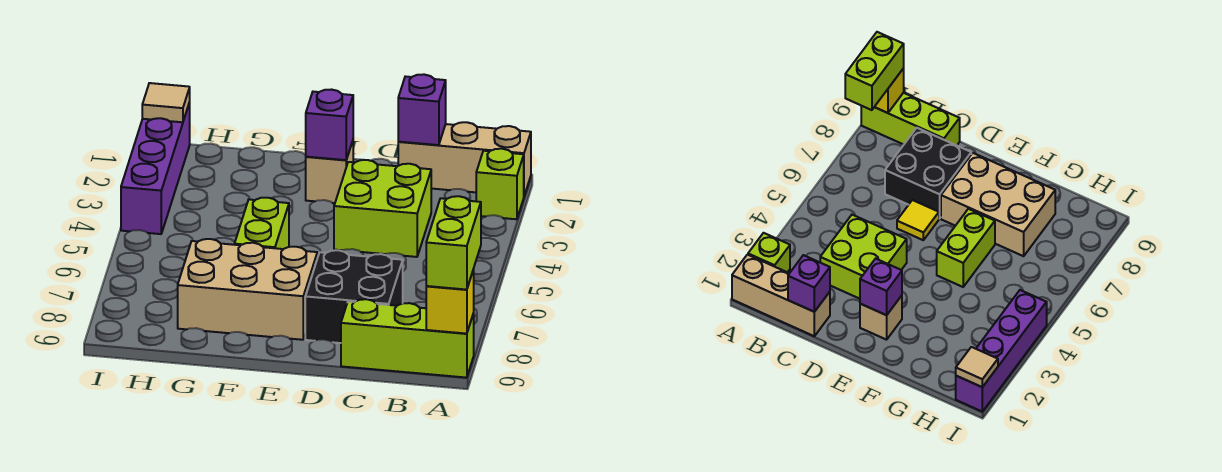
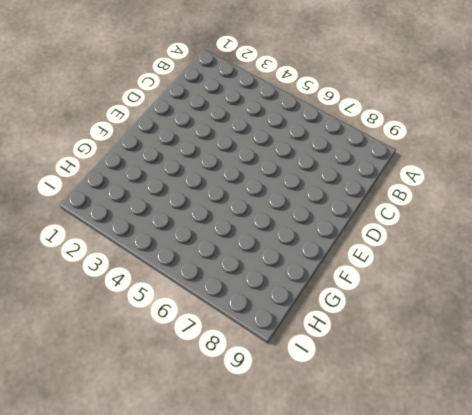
none -> tan 1x3 brick [398,122,531,196]
none -> lime 1x1 brick [476,149,524,219]
none -> lime 1x3 brick [341,299,474,378]

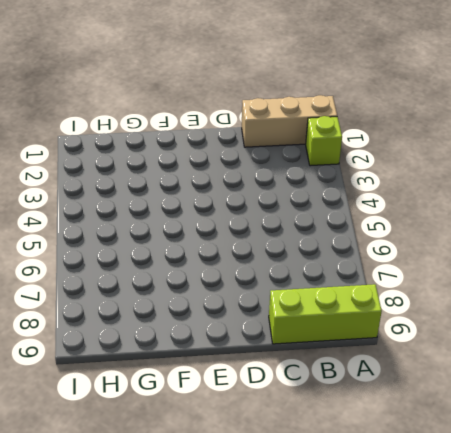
none -> lime 2x2 brick [334,160,431,257]
none -> black 2x2 brick [305,250,403,343]
none -> yellow 1x1 tile [897,200,939,240]

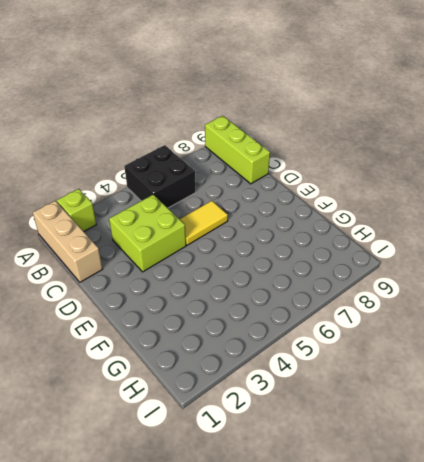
black 2x2 brick [124,145,195,208] -> black 2x2 brick moved to [305,250,403,343]
yellow 1x2 tile [180,201,228,245] -> yellow 1x1 tile [897,200,939,240]
none -> tan 1x1 brick [306,141,353,203]
none -> tan 2x3 brick [178,239,317,340]
none -> lime 1x2 brick [234,198,289,249]

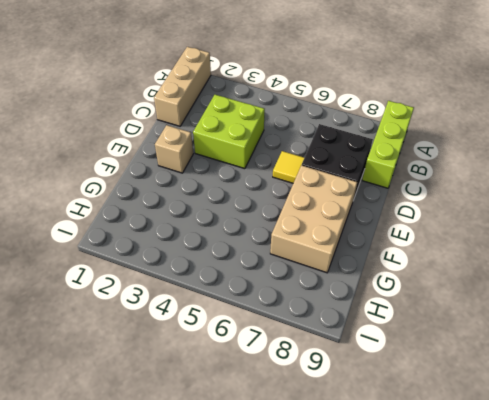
none -> lime 1x1 brick [476,149,524,219]
none -> lime 1x2 brick [234,198,289,249]
none -> purple 1x4 brick [121,103,190,234]

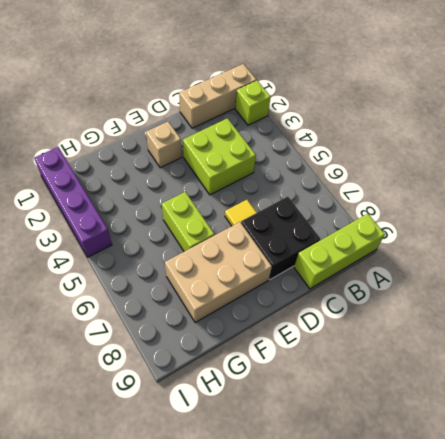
none -> yellow 1x1 brick [426,269,474,334]
none -> purple 1x1 brick [398,74,446,145]
none -> purple 1x1 brick [306,90,353,160]

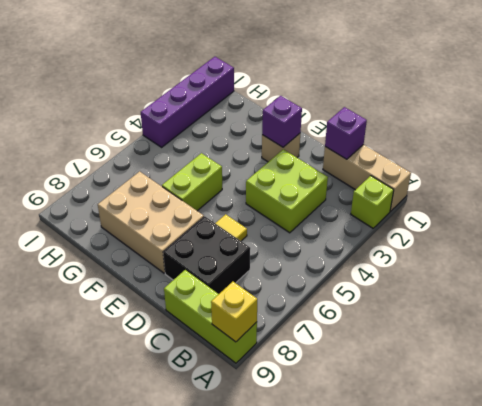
none -> tan 1x1 tile [142,83,190,122]
none -> lime 1x2 brick [426,196,481,290]

